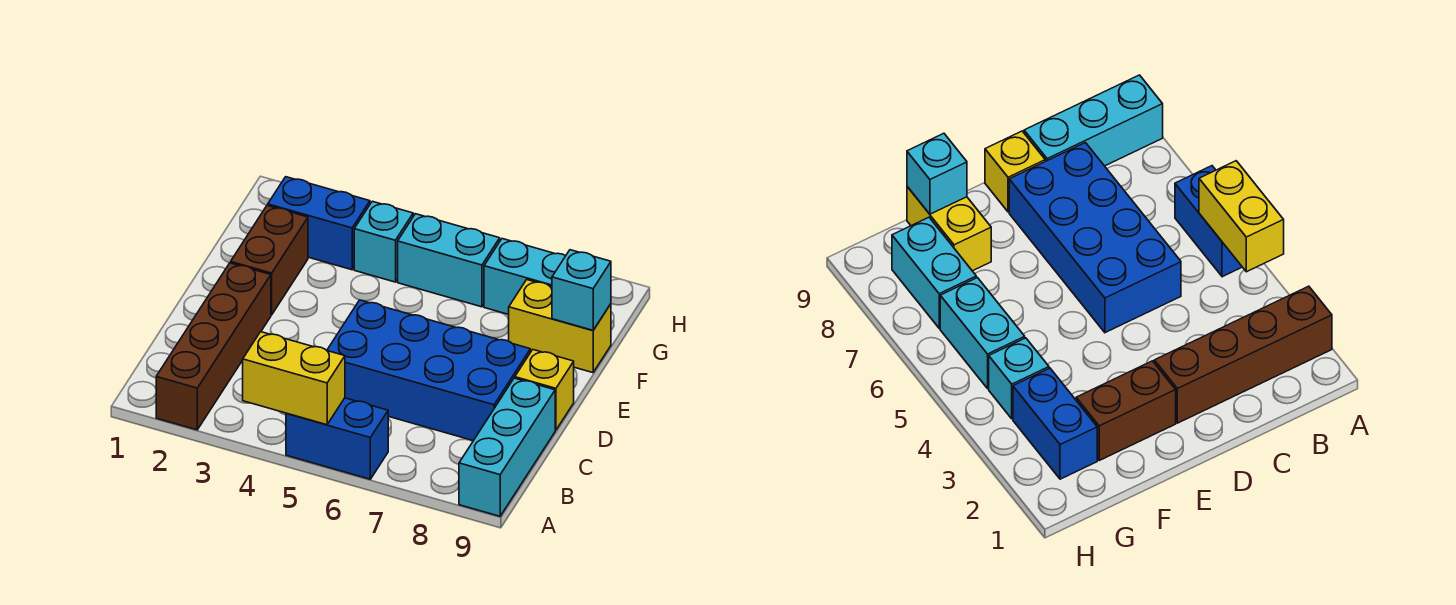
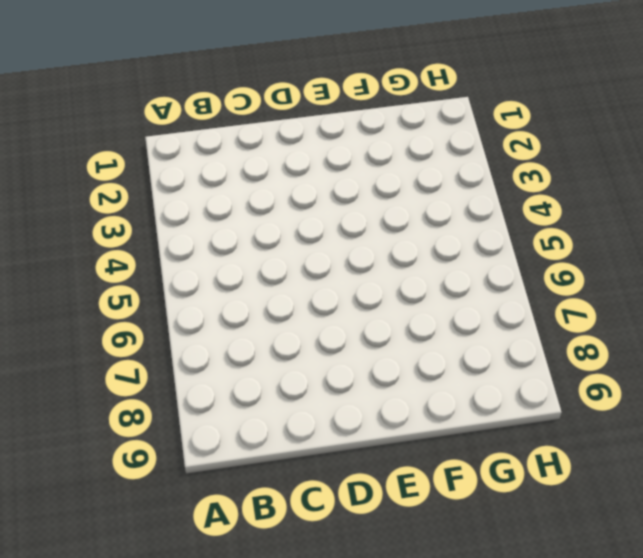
none -> brown 1x4 brick [156,263,271,430]
none -> blue 1x2 brick [286,398,388,479]
none -> cyan 1x3 brick [459,378,555,516]

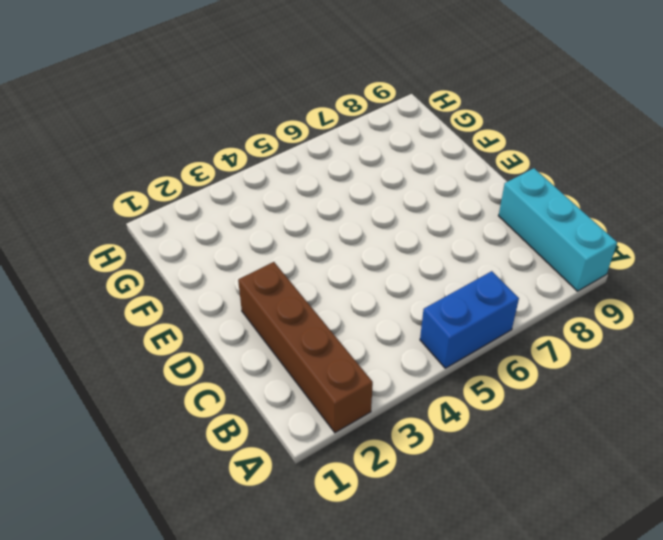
none -> blue 2x4 brick [327,300,530,441]
none -> yellow 1x1 brick [515,350,574,430]
none -> brown 1x2 brick [231,205,308,315]

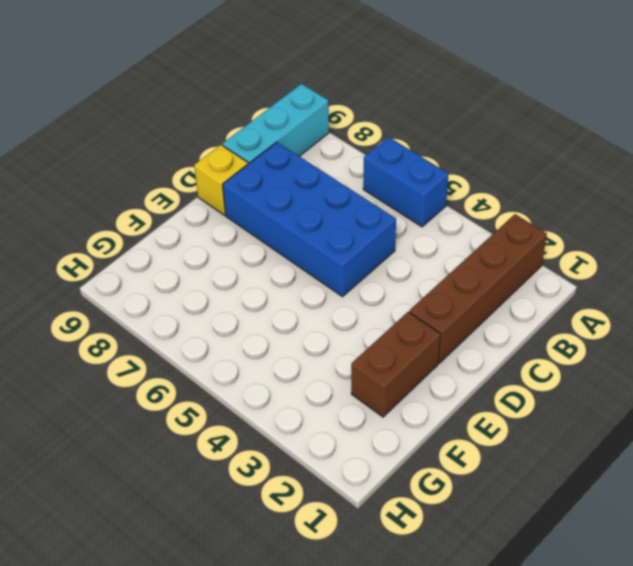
none -> yellow 1x2 brick [509,280,611,373]
none -> blue 1x2 brick [268,177,370,270]
none -> cyan 1x1 brick [354,201,413,282]

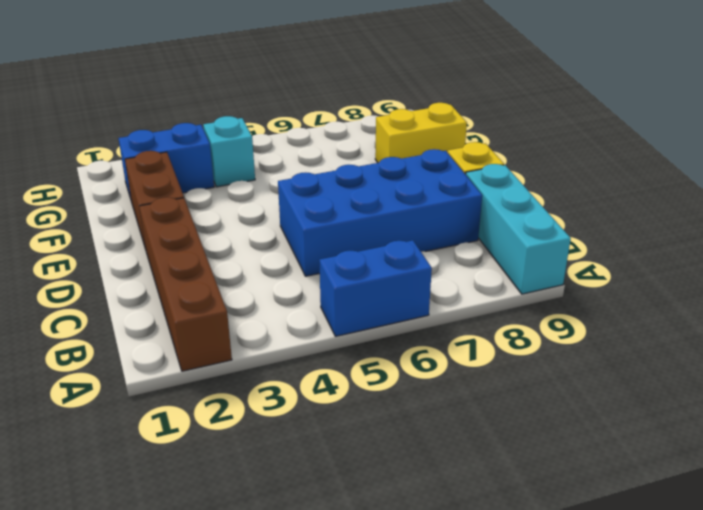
none -> cyan 1x2 brick [398,214,500,307]
none -> cyan 1x2 brick [484,239,565,315]
none -> yellow 1x2 brick [243,332,345,425]

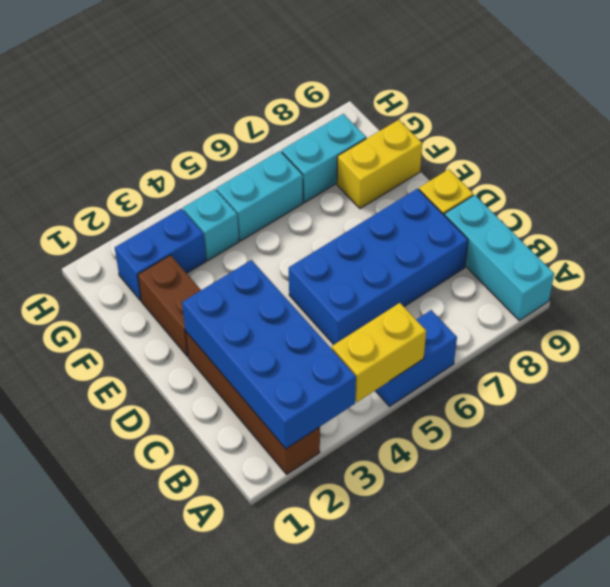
blue 2x4 brick [182,260,356,449] -> none
none -> cyan 1x1 brick [552,250,611,330]

